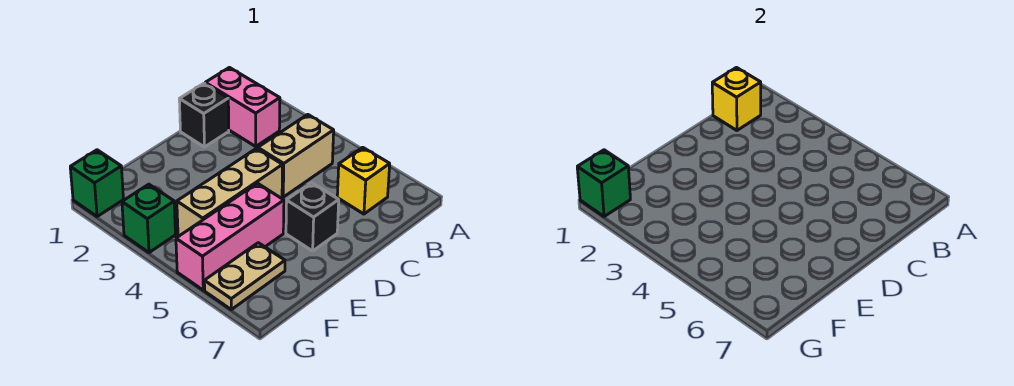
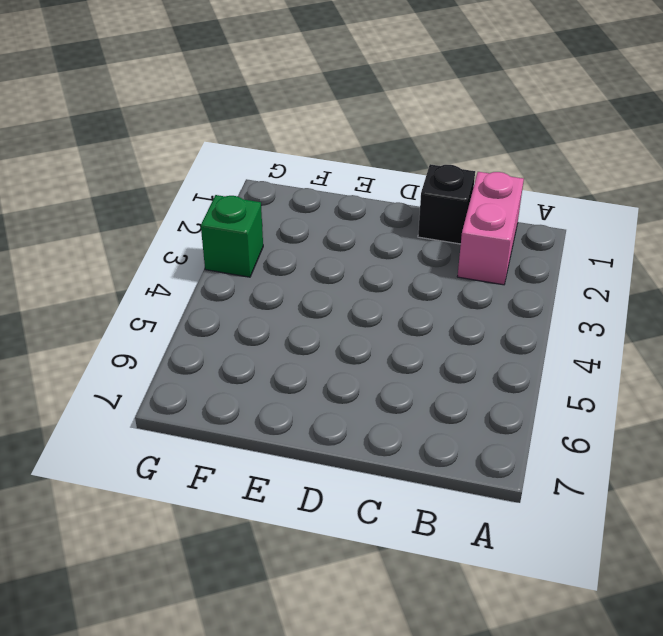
none -> tan 1x2 brick [258,115,334,197]
none -> yellow 1x1 brick [337,147,390,214]
none -> tan 1x3 brick [177,148,282,236]

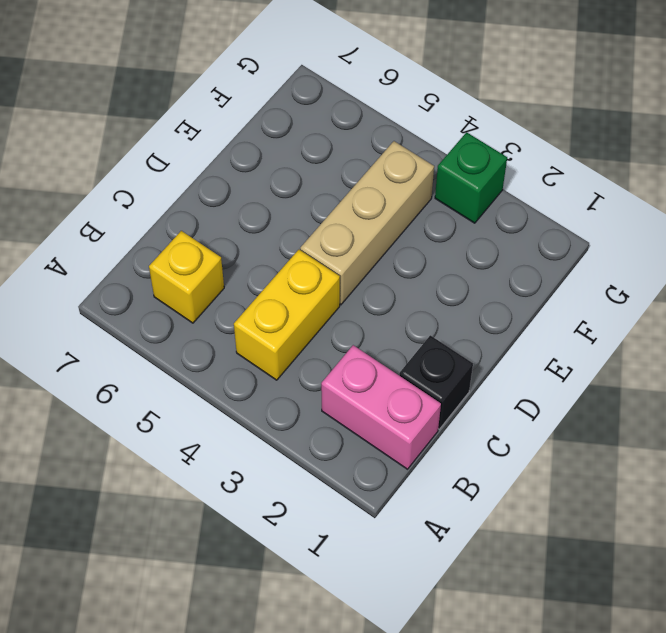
yellow 1x2 brick [234,250,340,380] -> tan 1x2 brick [258,115,334,197]
none -> black 1x1 brick [286,183,339,251]
none -> pink 1x3 brick [176,183,284,290]
none -> tan 1x2 plate [204,243,285,309]

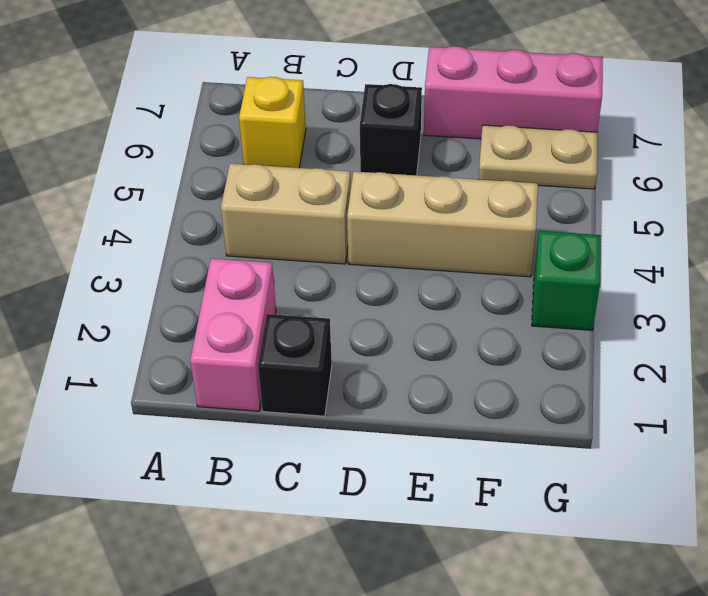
pink 1x3 brick [424,46,603,139] -> pink 1x3 brick moved to [176,183,284,290]
none -> green 1x1 brick [70,150,123,217]
none -> yellow 1x1 brick [712,68,761,130]
none -> green 1x1 brick [577,150,630,217]

